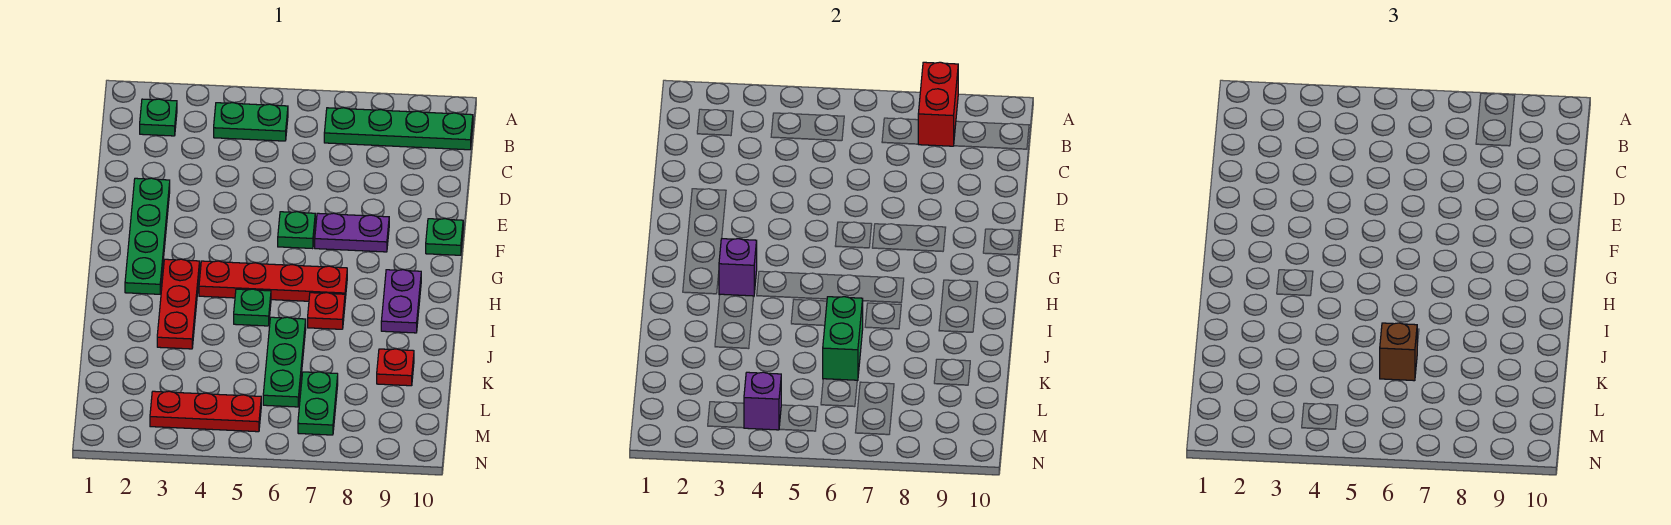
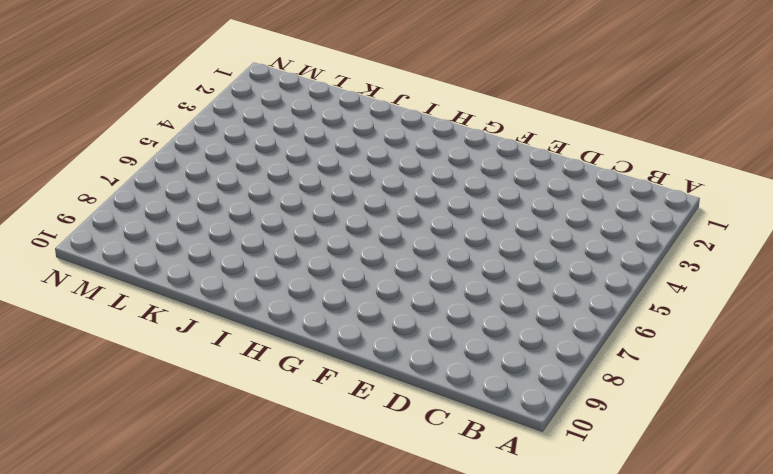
none -> green 1x1 plate [140,99,177,136]
none -> green 1x2 plate [214,103,288,141]
none -> green 1x4 plate [324,108,473,150]

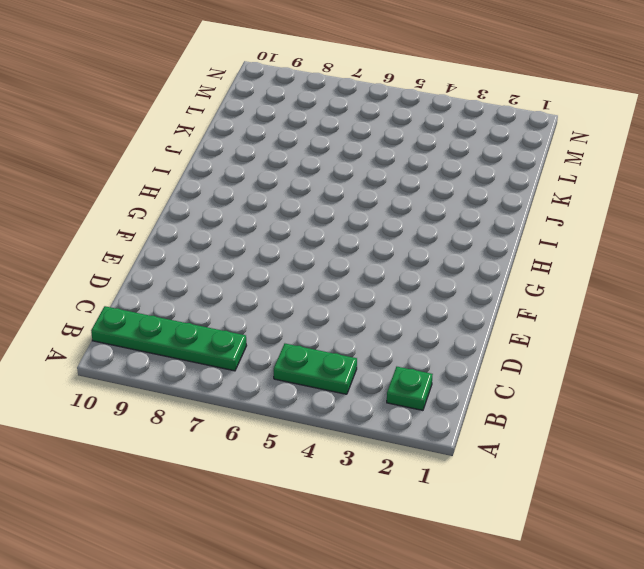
none -> green 1x4 plate [125,178,170,294]
none -> green 1x1 plate [278,212,315,249]
none -> purple 1x2 plate [315,213,389,252]

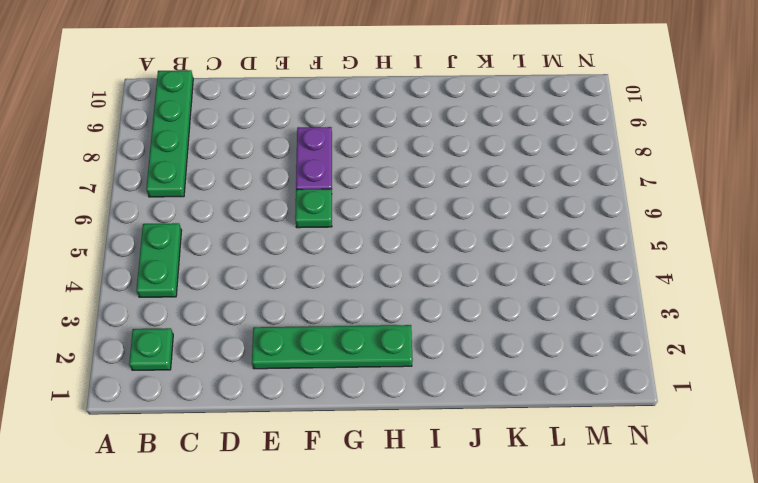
none -> green 1x1 plate [426,219,463,255]
none -> red 1x3 plate [157,259,200,349]
none -> red 1x4 plate [199,261,347,301]

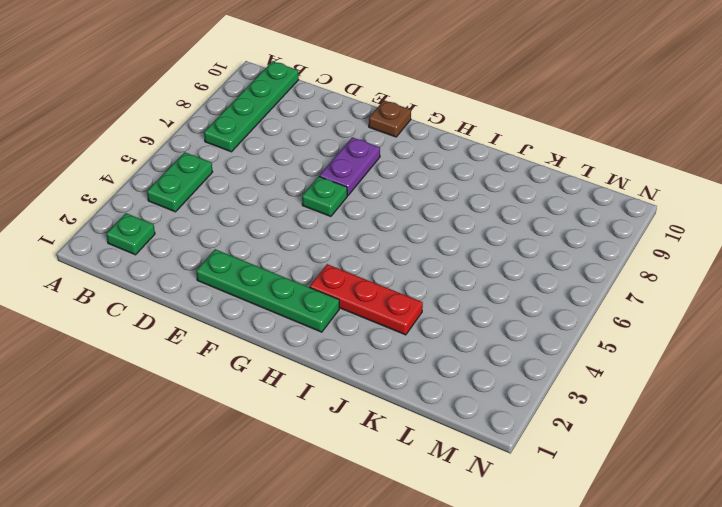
brown 1x1 plate [369,100,411,137] -> green 1x1 plate [426,219,463,255]
none -> red 1x4 plate [199,261,347,301]
none -> purple 1x2 plate [381,270,421,333]
none -> green 1x1 plate [234,289,271,326]

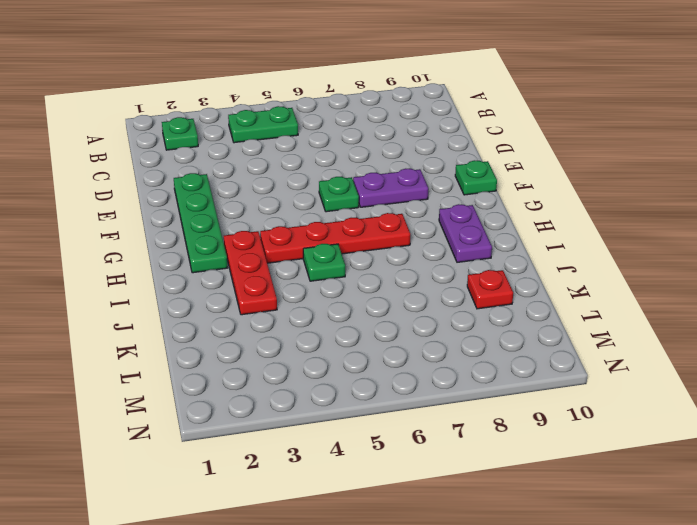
none -> green 1x4 plate [324,108,473,150]
none -> red 1x1 plate [308,293,345,329]
none -> green 1x3 plate [263,317,306,407]

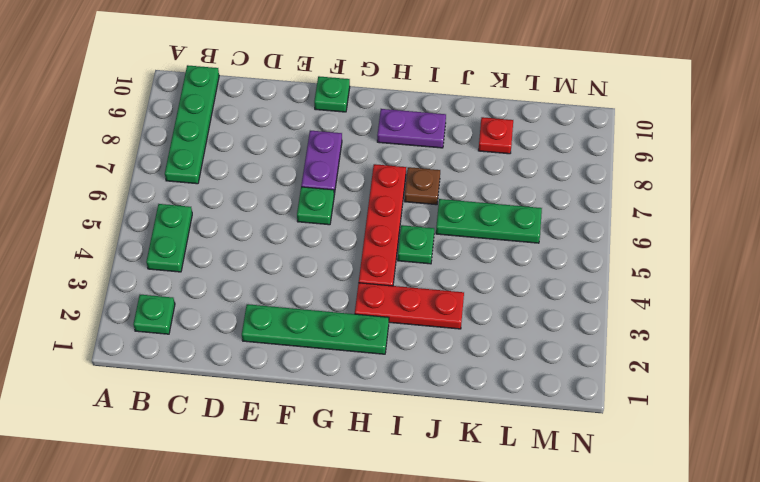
brown 1x1 plate [405,167,440,205] -> red 1x1 plate [308,293,345,329]
none -> green 1x2 plate [298,372,338,435]
none -> red 1x3 plate [150,391,261,432]
none -> red 1x2 brick [918,62,958,146]

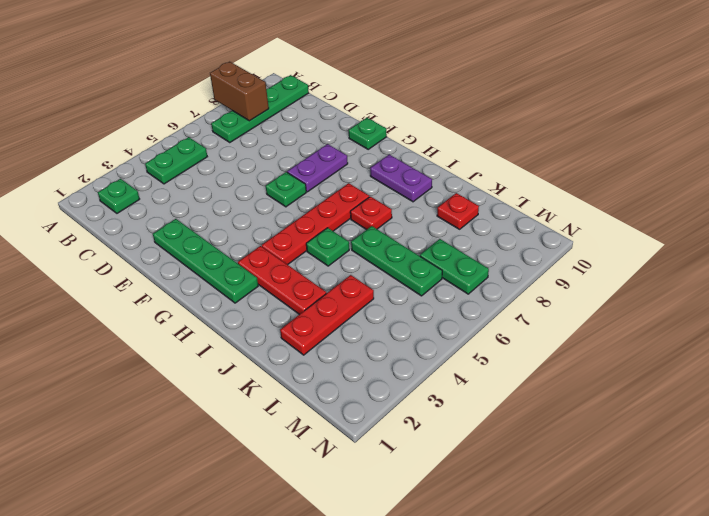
brown 1x2 brick [210,62,269,121] -> red 1x2 brick [918,62,958,146]
red 1x3 plate [280,275,374,355] -> red 1x3 plate moved to [150,391,261,432]
none -> purple 1x1 brick [719,239,757,296]
none -> green 1x2 brick [823,297,863,381]
none -> purple 1x1 brick [744,372,781,430]

